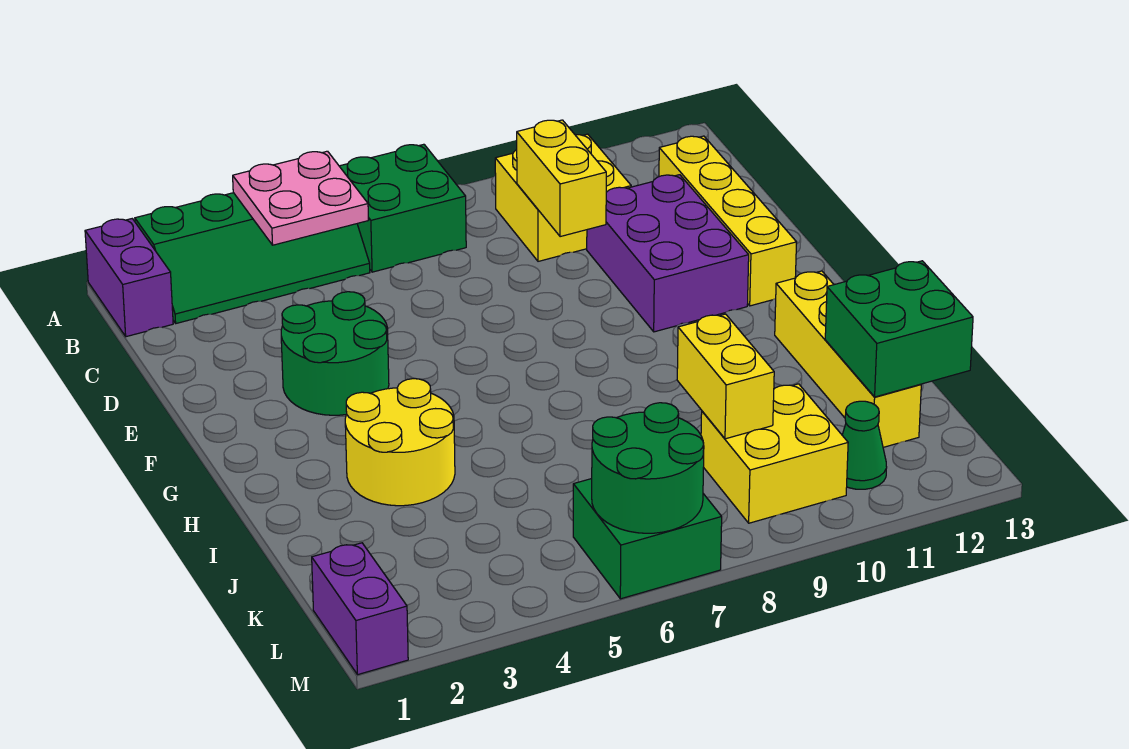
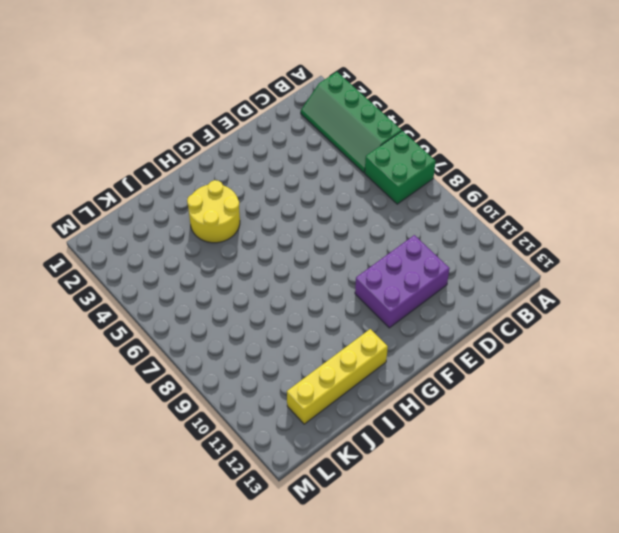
none -> purple 1x2 brick [85,219,173,337]
none -> yellow 2x2 brick [495,134,631,261]
none -> yellow 1x4 brick [659,136,797,306]

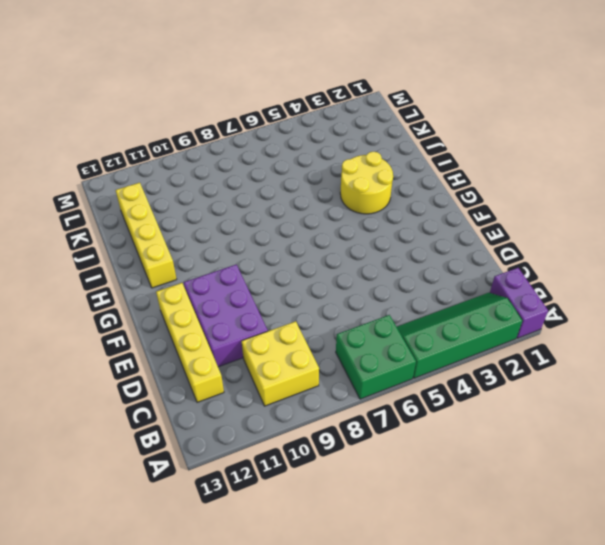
none -> green 2x2 round brick [281,292,389,415]
none -> yellow 2x2 brick [701,384,848,523]
none -> purple 1x2 brick [312,543,408,675]

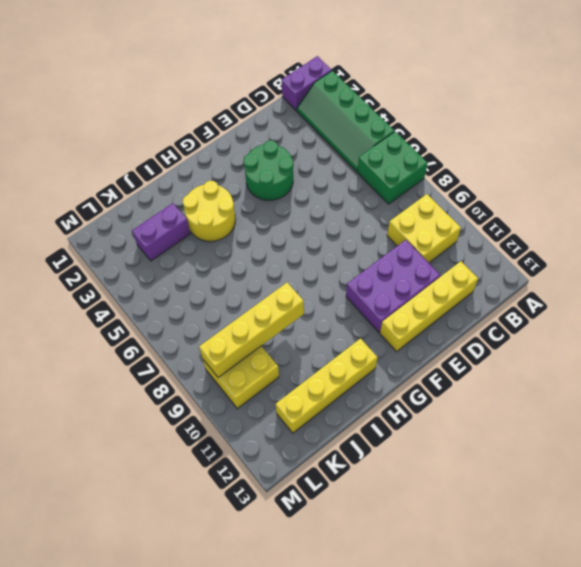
yellow 1x4 brick [199,283,304,378] -> yellow 1x2 brick [677,314,774,439]
purple 1x2 brick [132,203,191,261] -> purple 1x2 brick moved to [312,543,408,675]
none -> green 2x2 brick [573,479,722,599]
none -> green 1x1 cone [842,401,887,489]
none -> pink 2x2 plate [233,151,368,245]

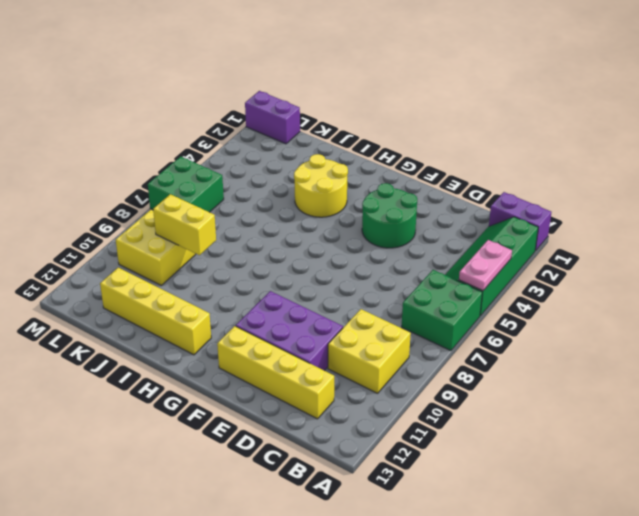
pink 1x2 plate [459,240,512,291] -> pink 2x2 plate [233,151,368,245]
none -> green 1x1 cone [842,401,887,489]
none -> yellow 1x2 brick [517,120,606,237]
none -> green 2x2 brick [825,261,973,397]

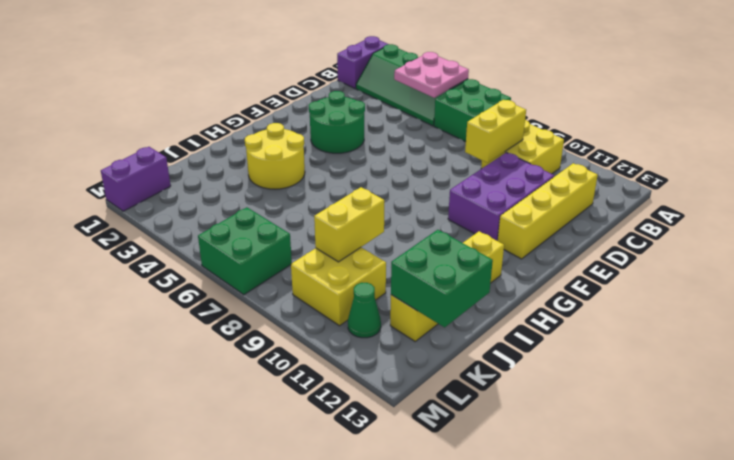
none -> green 2x2 round brick [592,403,704,533]

